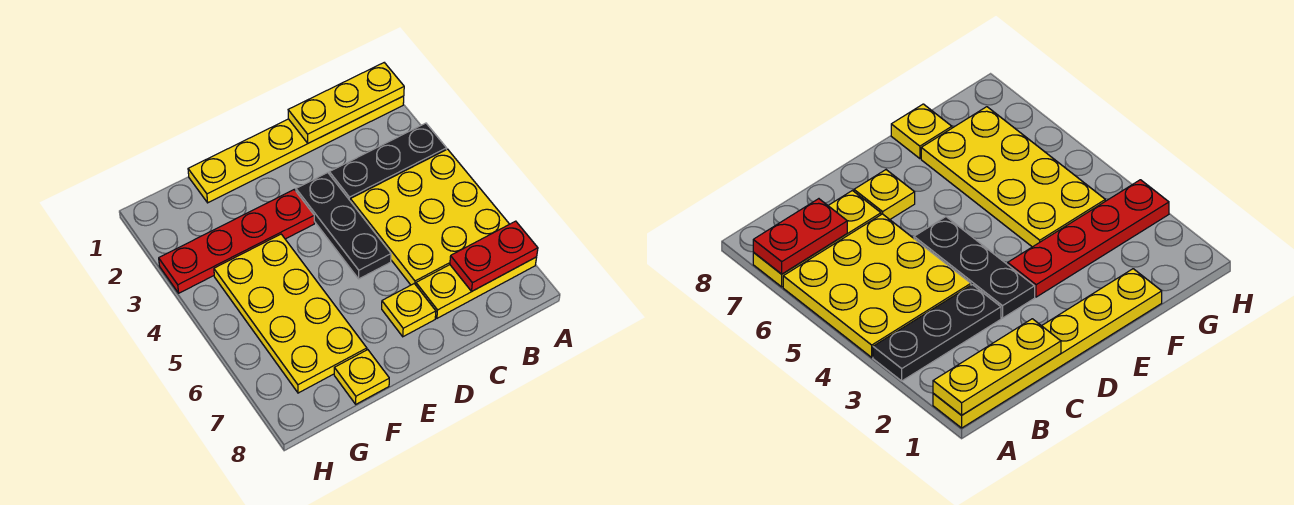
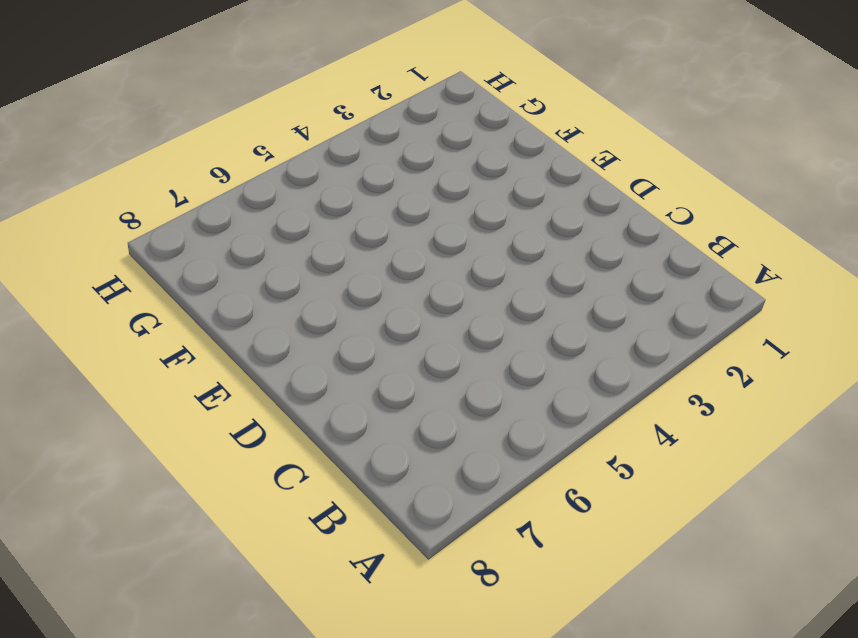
none -> yellow 1x6 plate [188,96,404,203]
none -> black 1x3 plate [329,123,447,200]

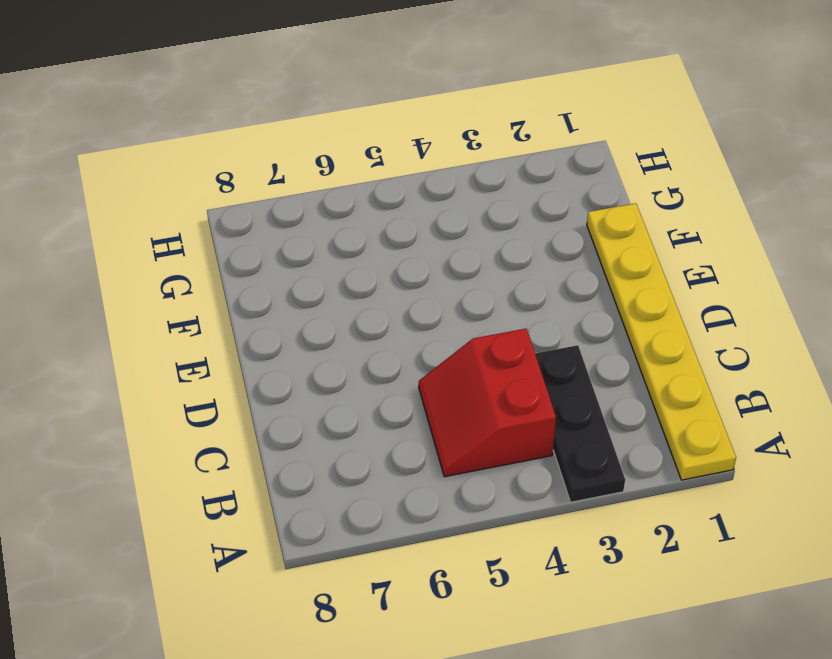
red 2x2 slope [419,329,556,477] -> yellow 3x3 plate [350,149,509,285]
none -> yellow 1x3 plate [416,257,537,318]
none -> black 1x3 plate [296,173,391,279]

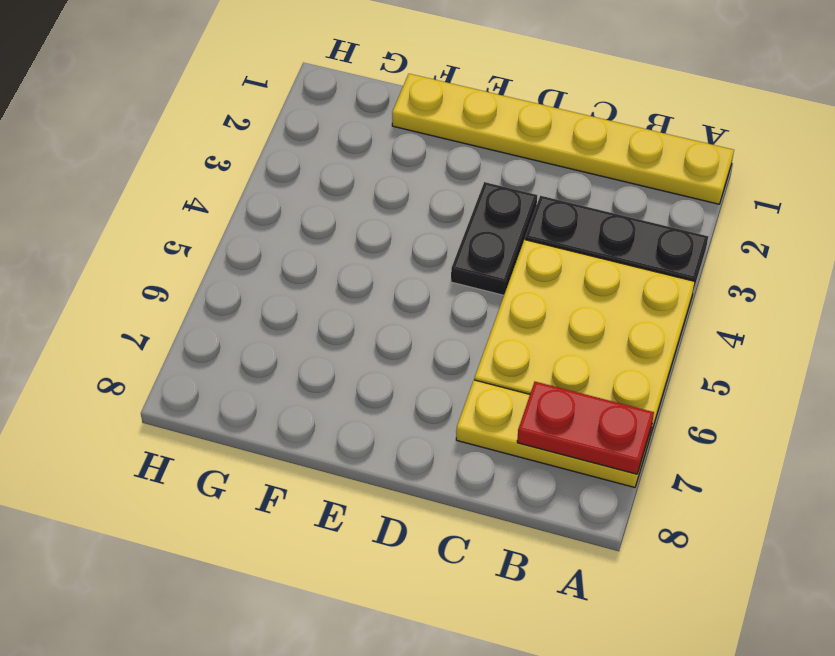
black 1x2 plate [451,182,537,295] -> black 1x3 plate [296,173,391,279]
none -> yellow 1x1 plate [382,284,436,337]
none -> red 1x4 plate [159,190,314,293]

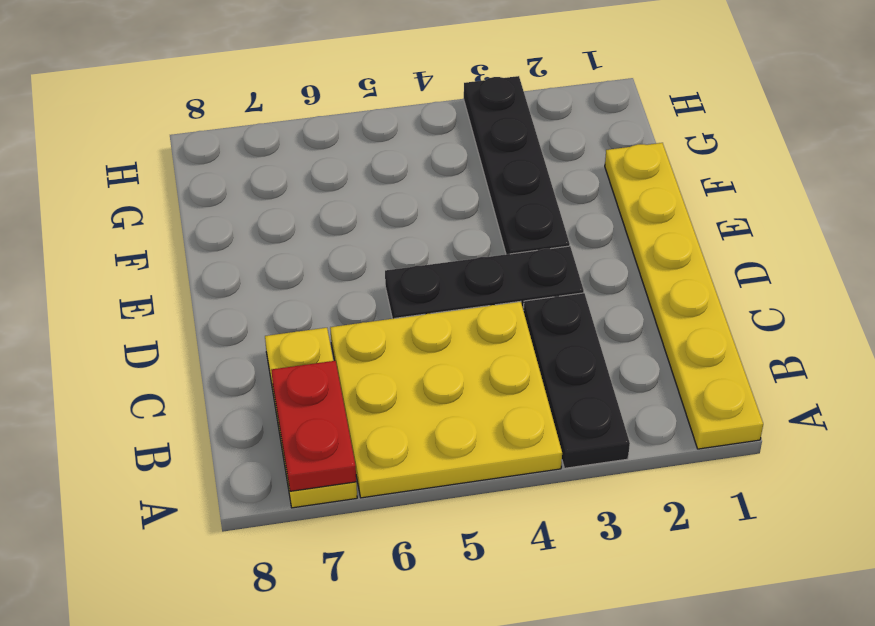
black 1x4 plate [464,76,570,254] -> red 1x4 plate [159,190,314,293]
none -> yellow 1x1 plate [382,284,436,337]
none -> yellow 2x4 plate [214,234,367,393]

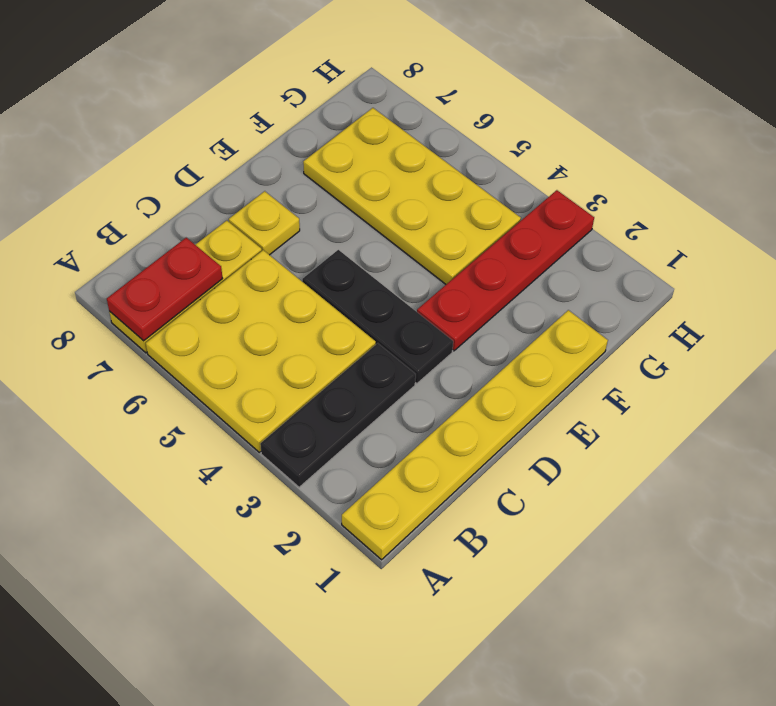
none -> yellow 1x1 plate [334,350,389,404]
none -> yellow 1x3 plate [288,63,404,143]

